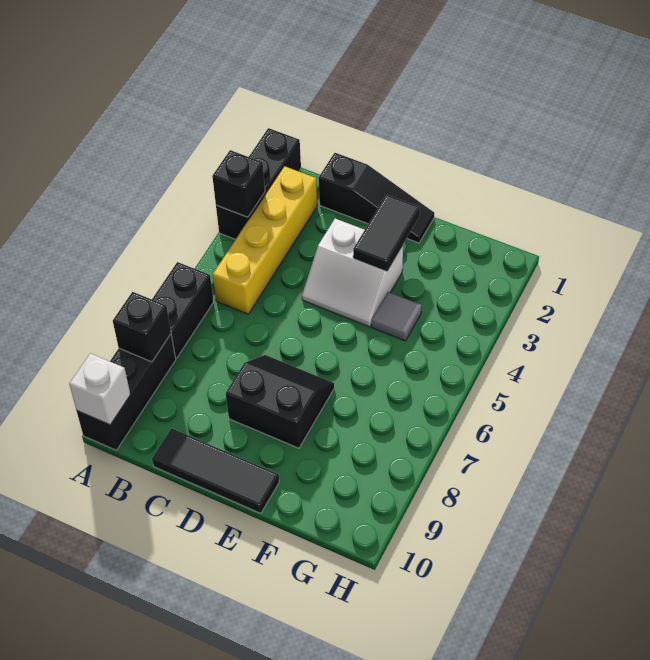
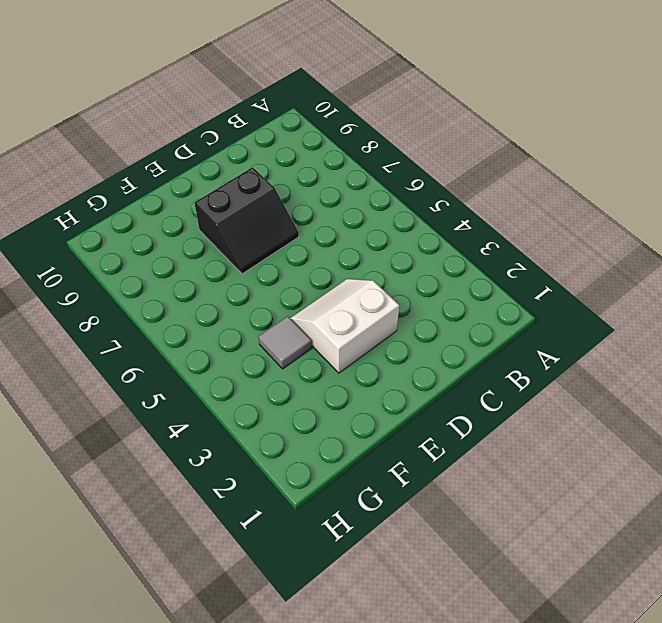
none -> black 1x3 brick [216,128,301,239]
none -> black 1x2 brick [152,262,214,358]
none -> black 1x3 brick [77,334,176,450]

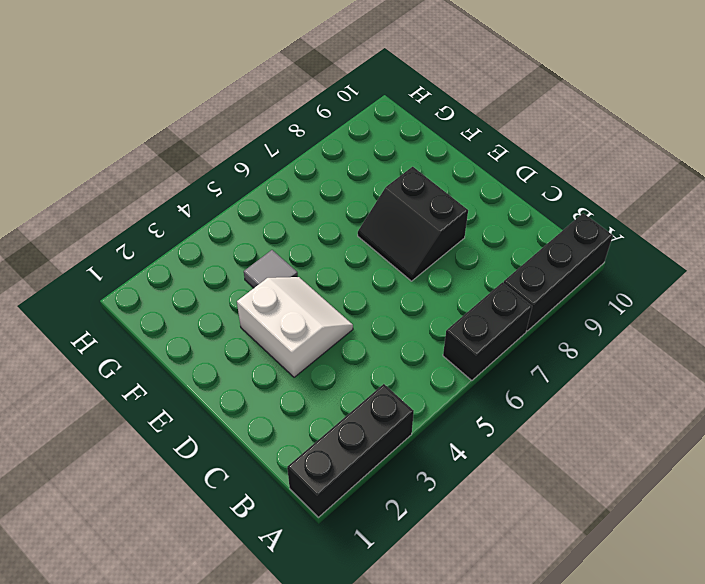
none -> yellow 1x4 brick [213,166,317,314]
none -> black 1x3 slope [319,153,434,243]
none -> black 1x3 tile [152,428,279,513]

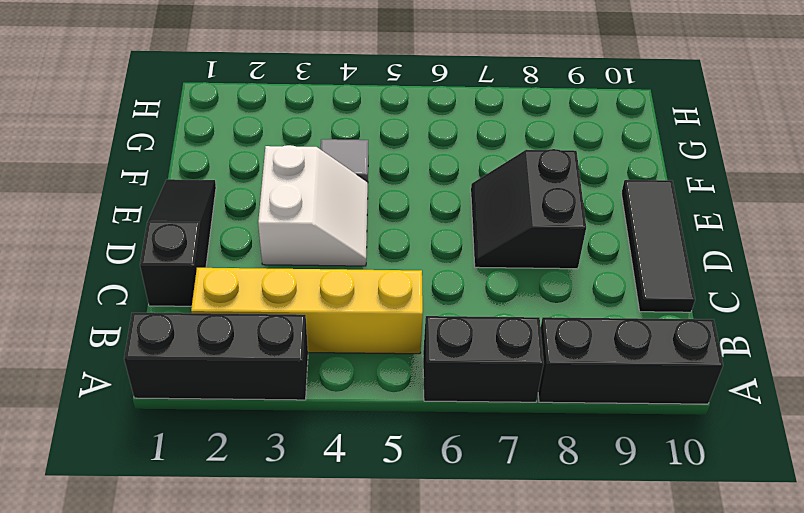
none -> black 1x1 brick [212,150,265,217]
none -> black 1x1 brick [113,292,171,362]
none -> white 1x1 brick [69,353,130,425]

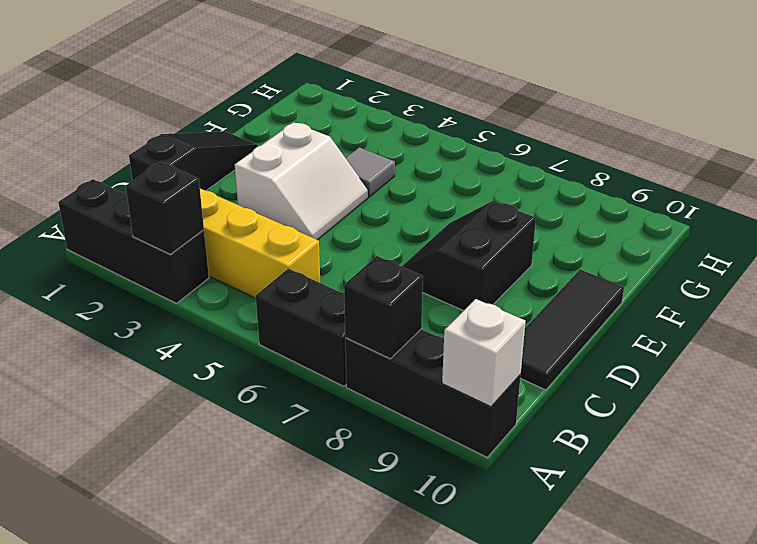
none -> black 1x2 tile [353,195,420,271]

